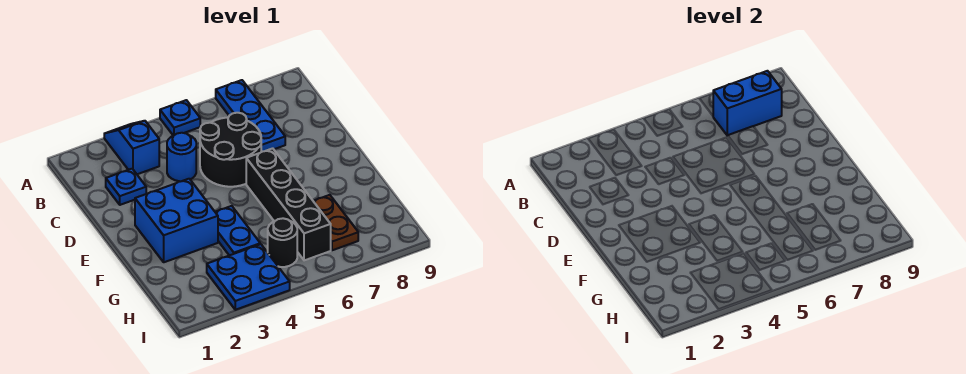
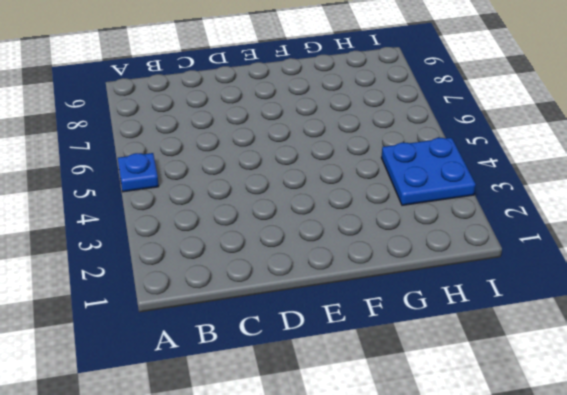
none -> blue 1x2 slope [104,121,159,174]
none -> blue 1x3 plate [216,80,285,152]
none -> blue 1x1 plate [106,169,146,205]

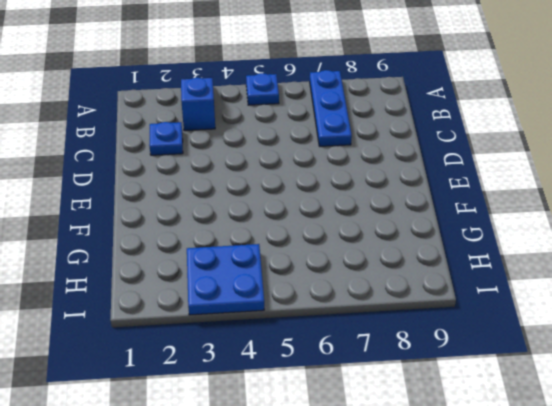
none -> blue 1x1 round brick [167,133,196,181]
none -> black 2x2 round brick [200,113,261,187]
none -> blue 2x2 brick [135,179,218,262]

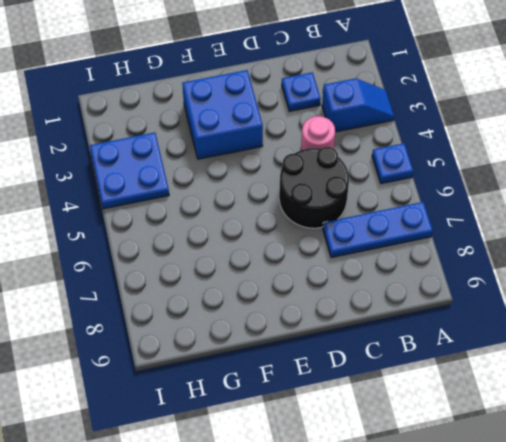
pink 1x1 round brick [301,116,335,150] -> blue 1x1 round brick [167,133,196,181]
none -> black 1x4 brick [246,148,331,260]
none -> blue 1x2 plate [215,206,260,256]
none -> brown 1x2 plate [313,195,358,250]

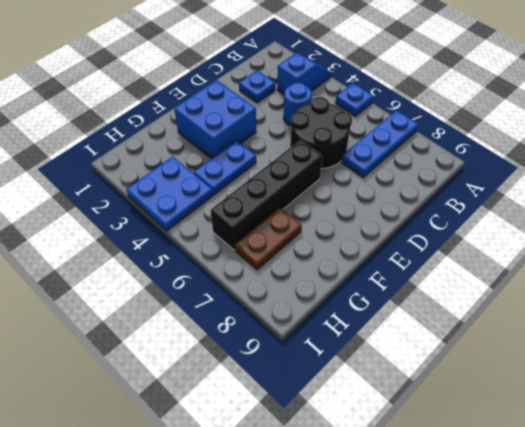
none -> black 1x1 round brick [268,218,297,267]
none -> blue 1x2 brick [713,71,782,136]

